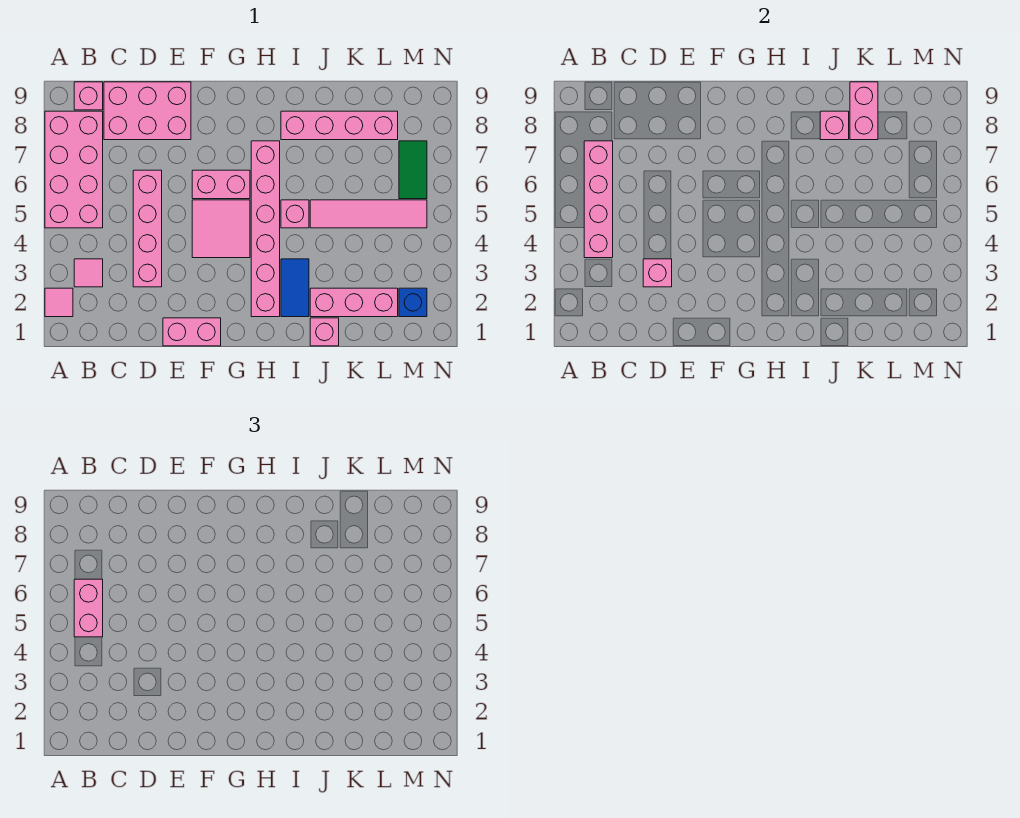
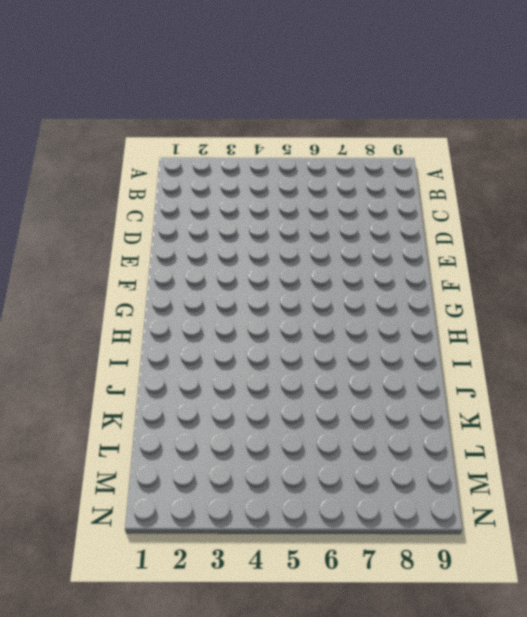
none -> pink 1x1 tile [45,288,73,317]
none -> pink 2x4 brick [45,111,103,228]
none -> pink 1x1 tile [74,259,103,287]

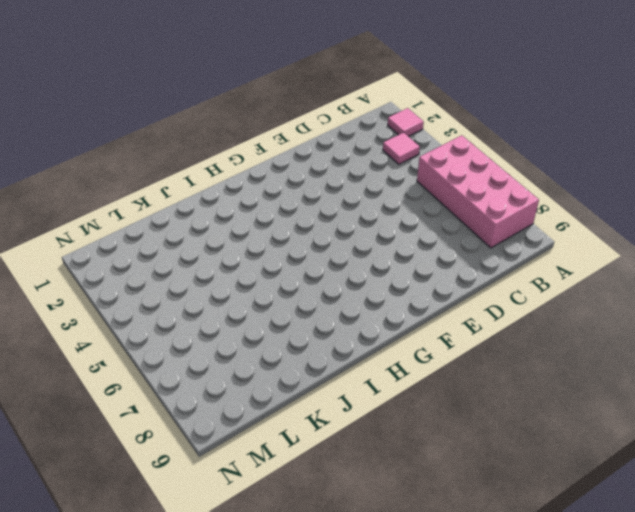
none -> pink 1x1 brick [74,82,103,110]
none -> pink 2x3 brick [104,82,191,140]
none -> pink 1x4 brick [133,170,162,287]

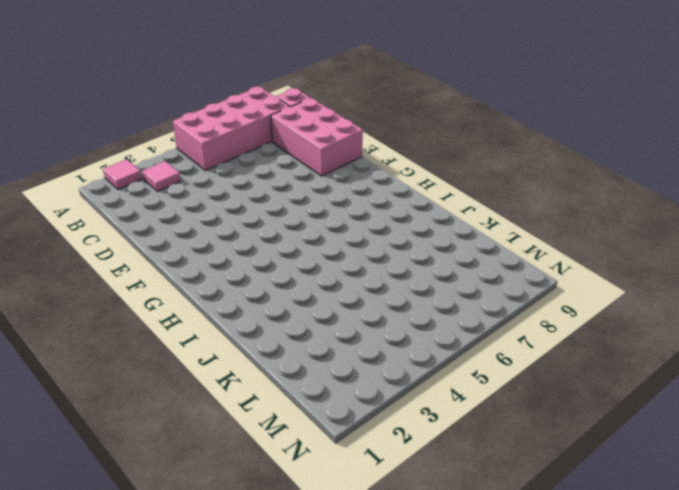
none -> pink 1x4 brick [133,170,162,287]
none -> pink 1x2 brick [163,318,221,346]
none -> pink 2x2 tile [192,200,250,258]

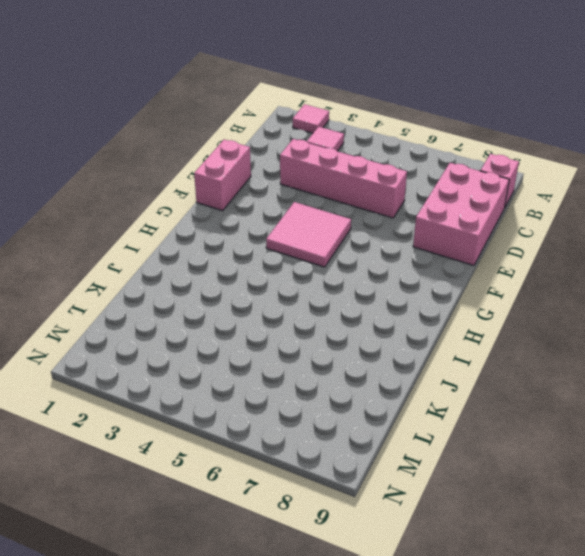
none -> pink 2x4 brick [45,111,103,228]
none -> pink 1x2 brick [192,170,250,199]
none -> pink 1x6 brick [251,141,280,317]

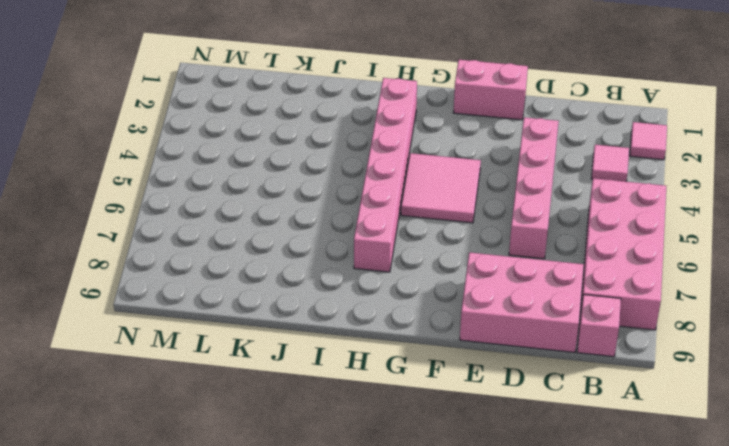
none -> pink 1x2 brick [192,170,250,199]
none -> blue 1x2 tile [281,259,309,317]
none -> pink 1x1 brick [281,200,309,228]

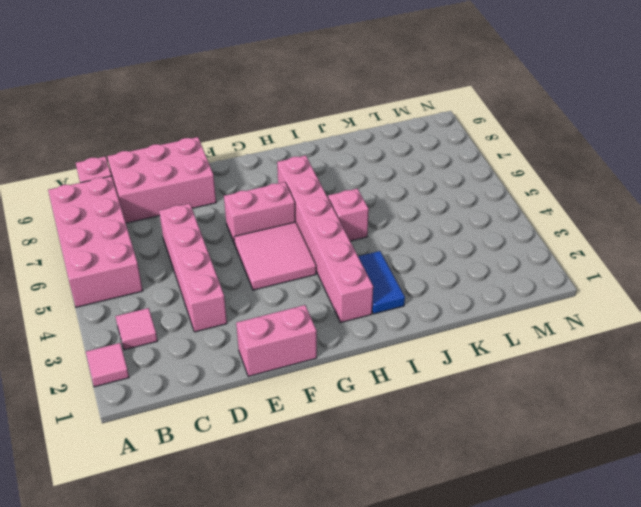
none -> pink 1x4 brick [281,111,398,140]
none -> pink 1x1 brick [310,318,339,346]
none -> pink 1x3 brick [310,288,398,317]

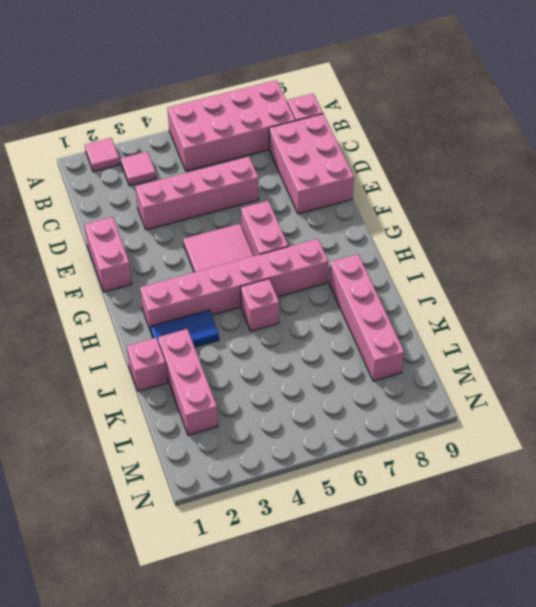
none -> pink 1x4 tile [310,200,427,228]
none -> blue 1x1 brick [399,288,427,317]
none -> green 1x2 tile [399,141,427,199]

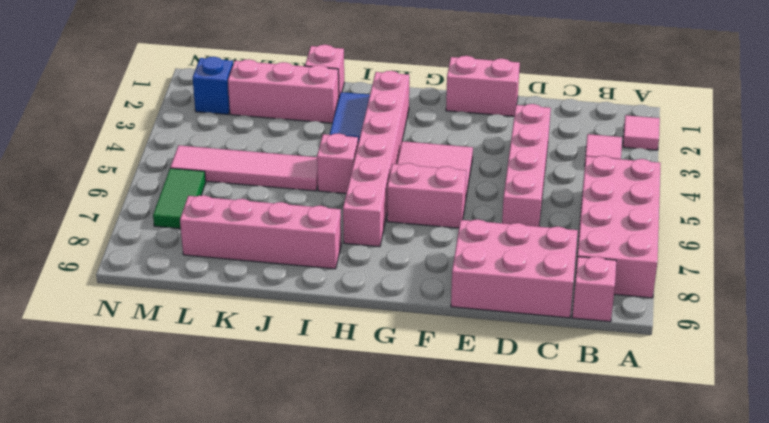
none -> pink 1x4 brick [584,141,613,258]
none -> pink 1x1 brick [643,259,672,287]
none -> pink 1x1 brick [820,111,849,140]

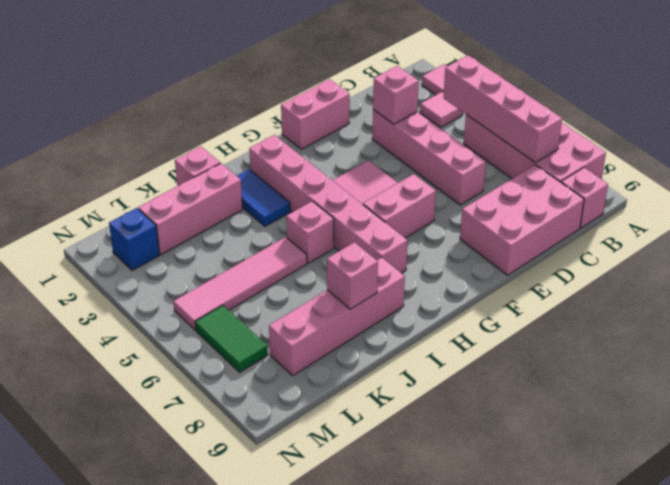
none -> pink 1x2 brick [850,82,878,140]
none -> pink 1x2 brick [74,579,103,637]

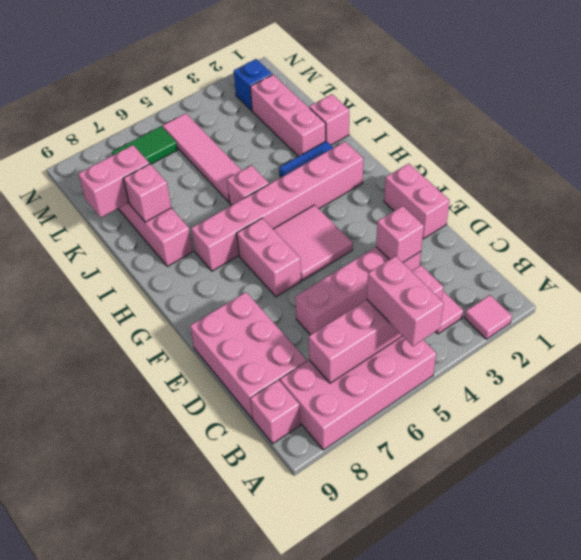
pink 1x2 brick [367,256,444,346] -> pink 1x2 brick turned to [74,579,103,637]

